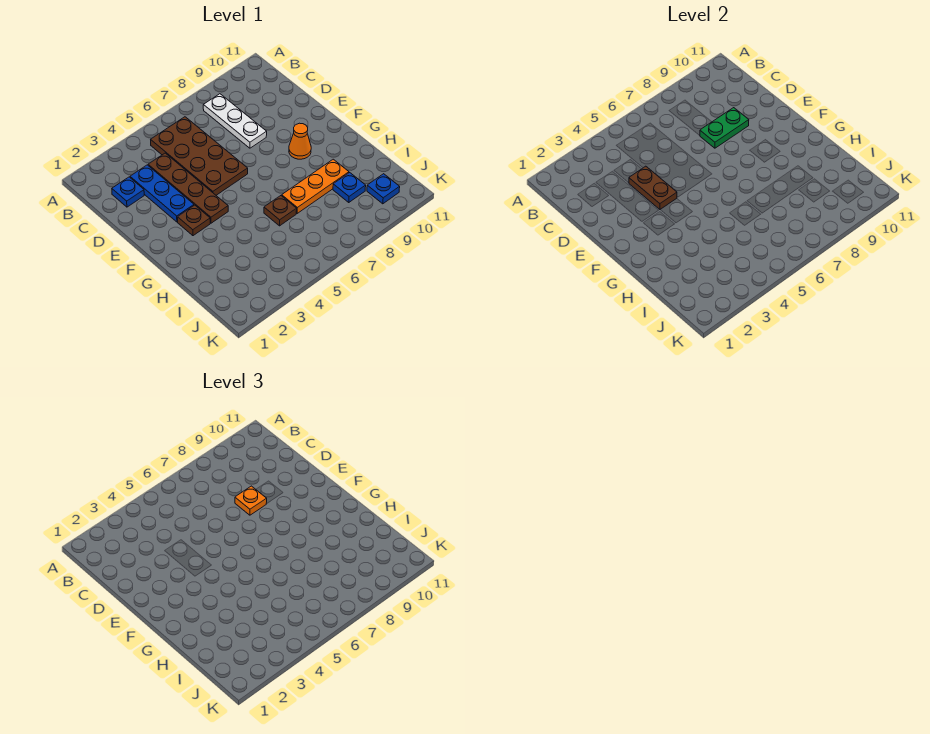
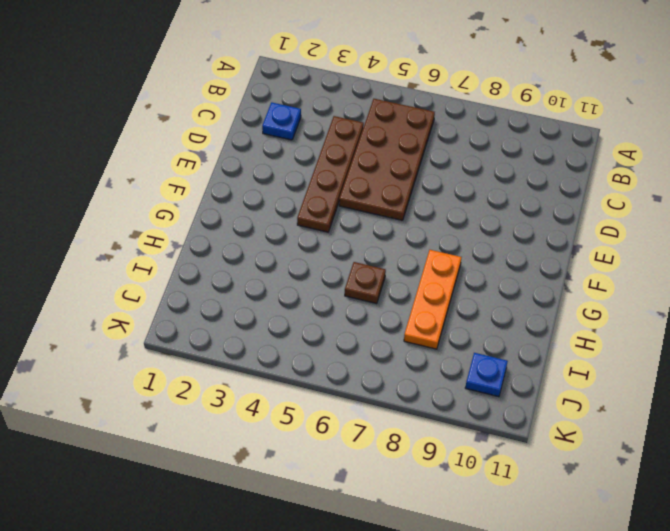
orange 1x3 plate [404,250,461,349] -> orange 1x3 plate turned to [282,159,349,213]
none -> white 1x3 plate [203,94,267,148]
none -> blue 1x3 plate [130,165,194,222]
none -> brown 1x1 plate [178,205,210,236]

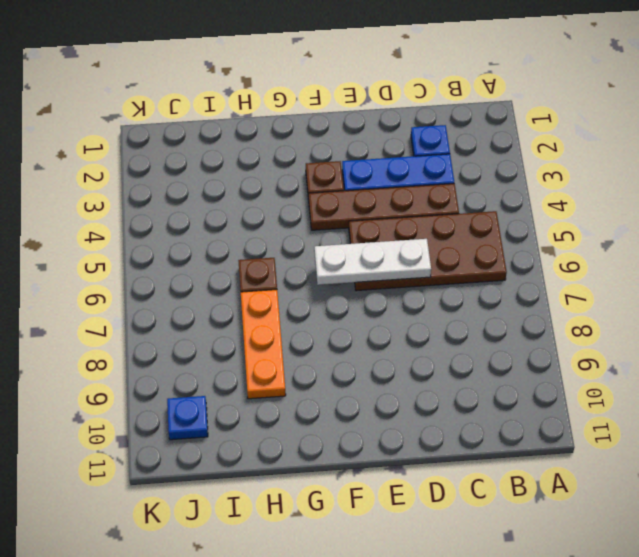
white 1x3 plate [314,239,431,285] -> white 1x3 plate moved to [203,94,267,148]
none -> orange 1x1 cone [289,123,311,159]
none -> blue 1x1 plate [333,173,366,202]
none -> brown 1x2 plate [629,166,677,209]

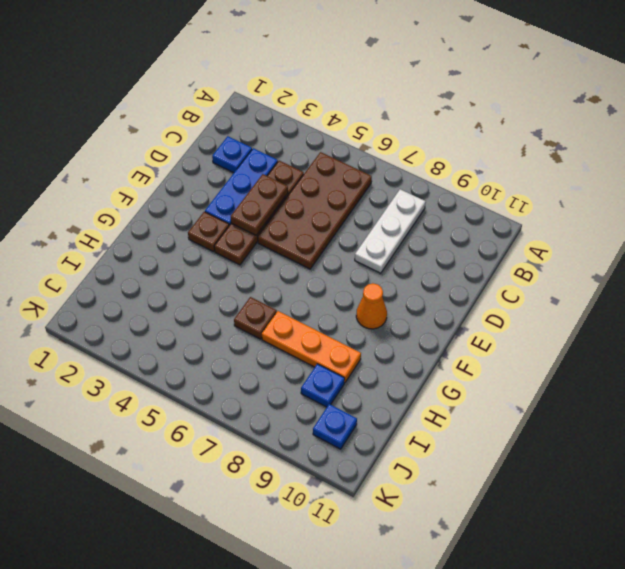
none -> green 1x2 plate [700,108,749,148]
none -> orange 1x1 plate [235,486,267,515]

